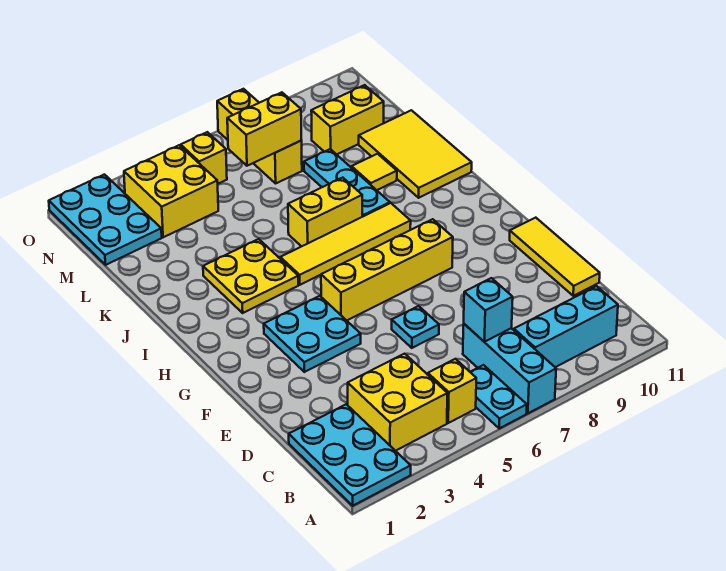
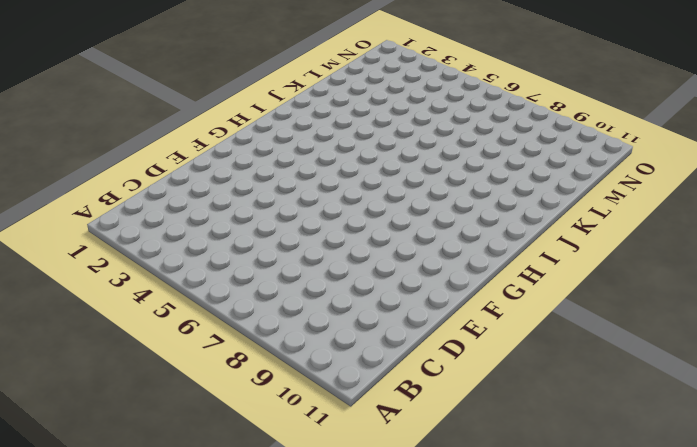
none -> cyan 2x3 plate [289,404,411,506]
none -> cyan 1x2 plate [470,365,527,428]
none -> cyan 1x3 brick [463,324,556,413]

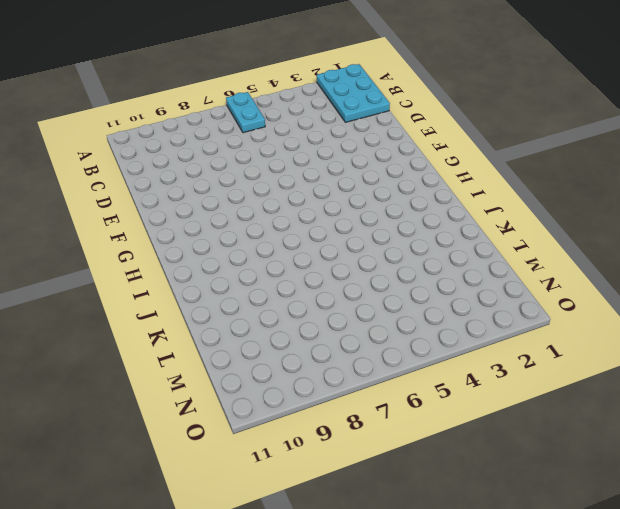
none -> cyan 1x3 brick [463,324,556,413]
none -> yellow 2x2 brick [348,354,447,451]
none -> yellow 1x1 brick [428,359,476,423]

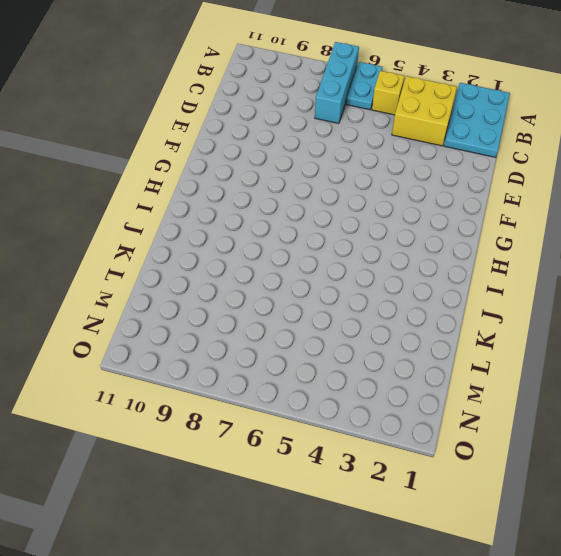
none -> cyan 1x3 brick [514,286,618,367]
none -> yellow 1x3 tile [510,218,600,296]
none -> cyan 1x1 plate [392,306,439,348]

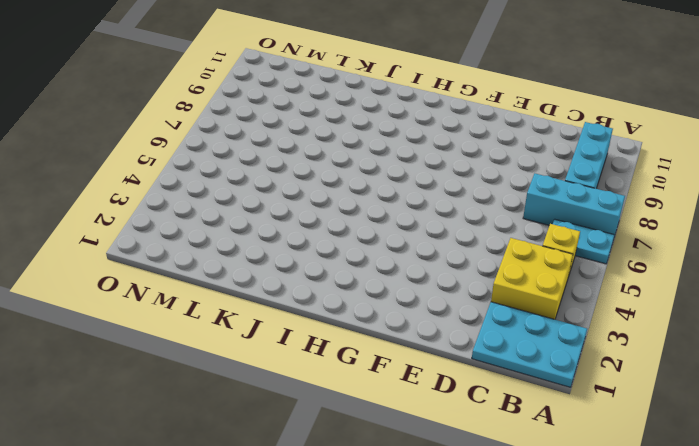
none -> yellow 1x3 tile [510,218,600,296]
none -> cyan 1x1 plate [392,306,439,348]
none -> cyan 2x2 plate [264,296,361,372]

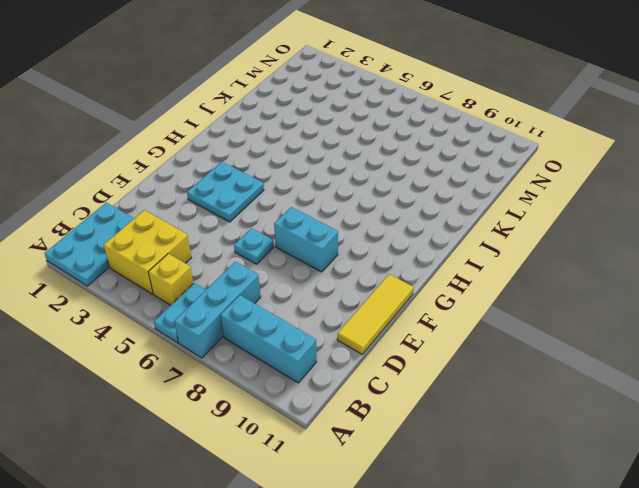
cyan 1x2 brick [274,207,338,272] -> none
none -> yellow 1x4 brick [321,219,453,320]
none -> yellow 2x2 plate [203,239,298,313]
none -> yellow 1x4 tile [280,203,411,285]

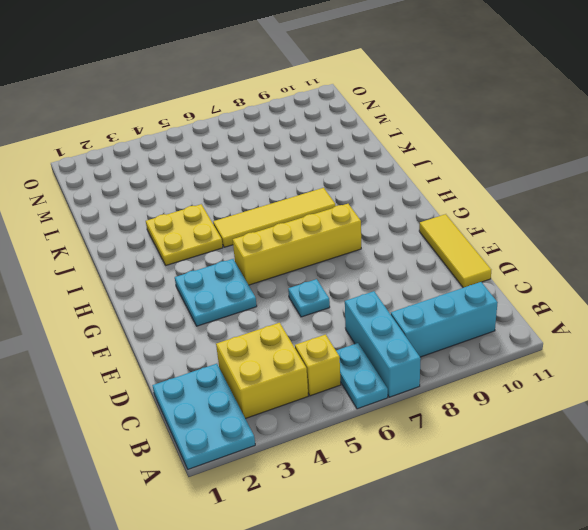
none -> yellow 1x2 brick [288,178,362,247]
none -> cyan 1x3 plate [304,149,390,217]
none -> yellow 2x3 tile [359,110,472,198]

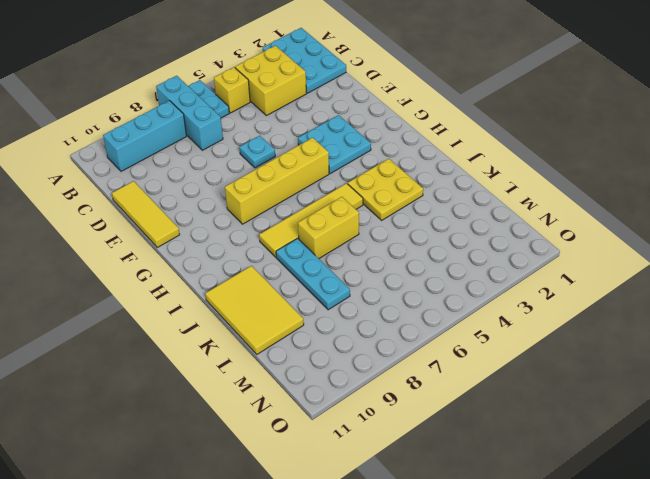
none -> yellow 1x1 tile [352,154,397,190]
none -> cyan 2x3 plate [49,175,162,265]
none -> yellow 2x2 brick [124,145,218,237]

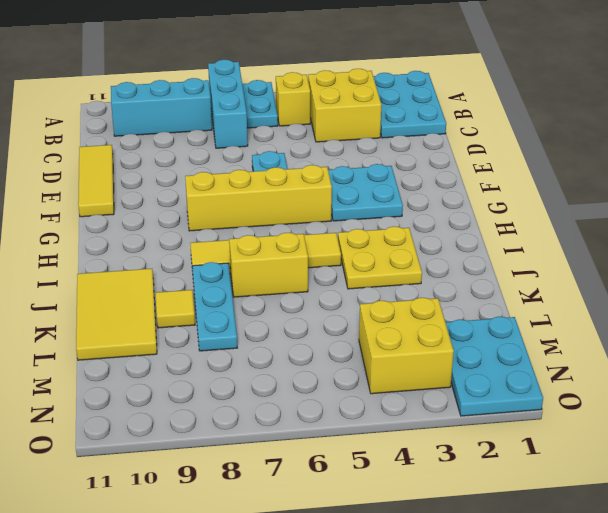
none -> yellow 1x3 brick [217,89,302,183]
none -> yellow 1x2 brick [311,85,384,155]
none -> yellow 1x1 brick [181,132,227,184]

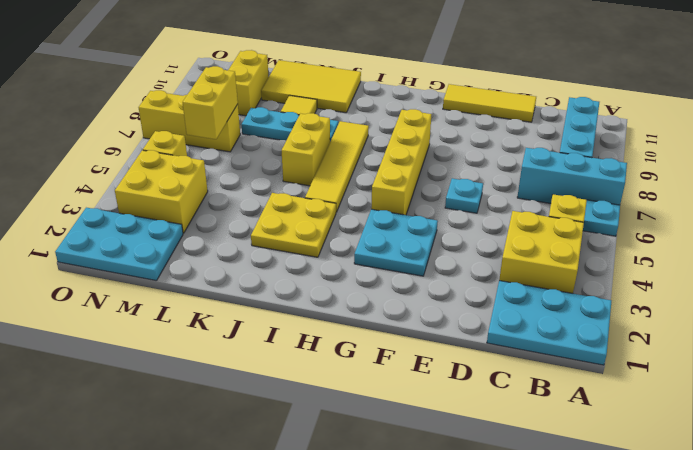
none -> cyan 1x1 brick [464,278,513,342]

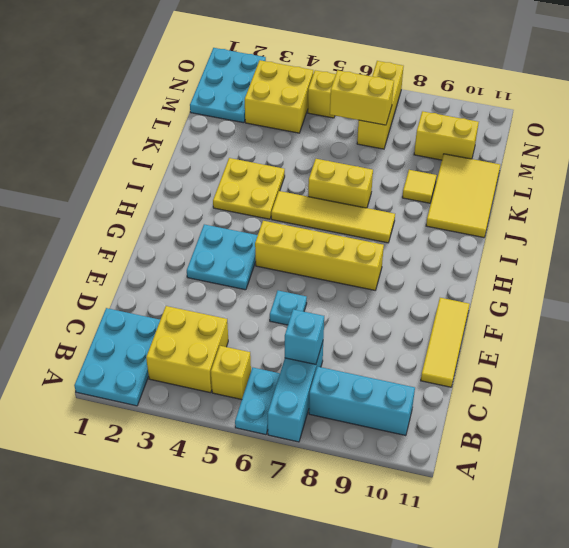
none -> cyan 1x3 plate [304,149,390,217]

